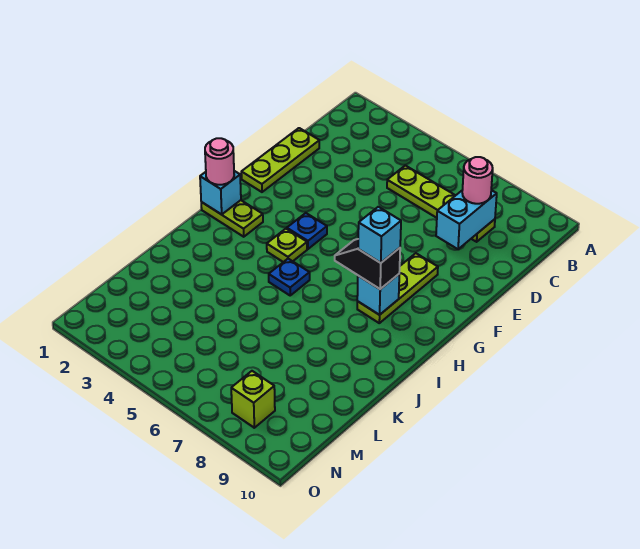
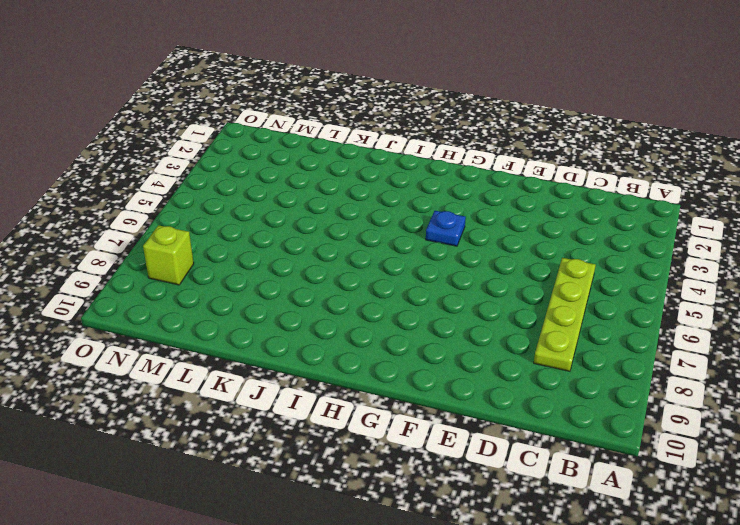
none -> lime 1x3 plate [241,128,319,192]
none -> lime 1x3 plate [357,253,438,323]
none -> lime 1x2 plate [201,200,263,237]

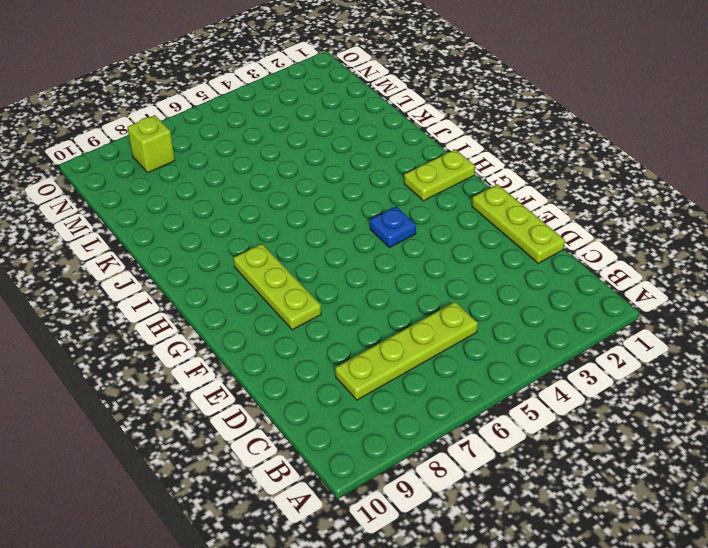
none -> lime 1x1 plate [267,229,307,262]
none -> blue 1x1 plate [269,259,310,295]
none -> cyan 1x2 brick [436,190,497,249]

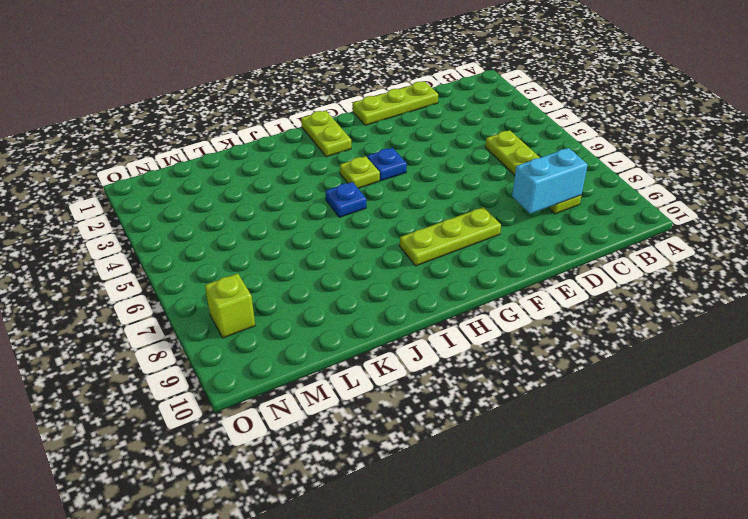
none -> cyan 1x1 brick [200,171,241,214]
none -> cyan 1x1 brick [357,274,399,315]
none -> pink 1x1 round brick [462,157,493,204]

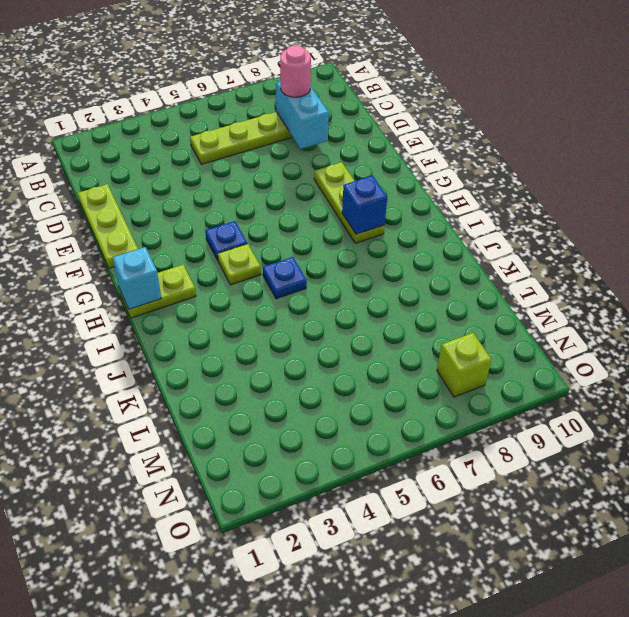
blue 1x1 brick [342,176,387,234] -> cyan 1x1 brick [357,274,399,315]
none -> pink 1x1 round brick [205,138,234,185]
none -> black 1x2 slope [335,239,400,289]
none -> cyan 1x1 brick [358,207,401,263]

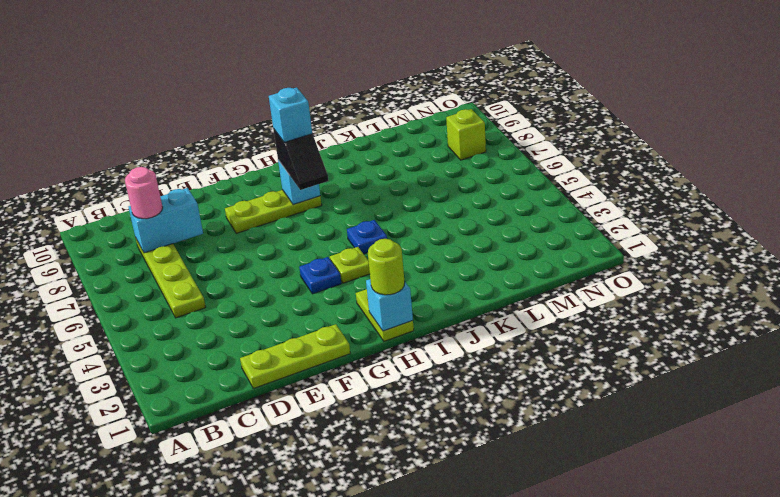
lime 1x1 round brick [368,239,405,295] -> pink 1x1 round brick [205,138,234,185]

